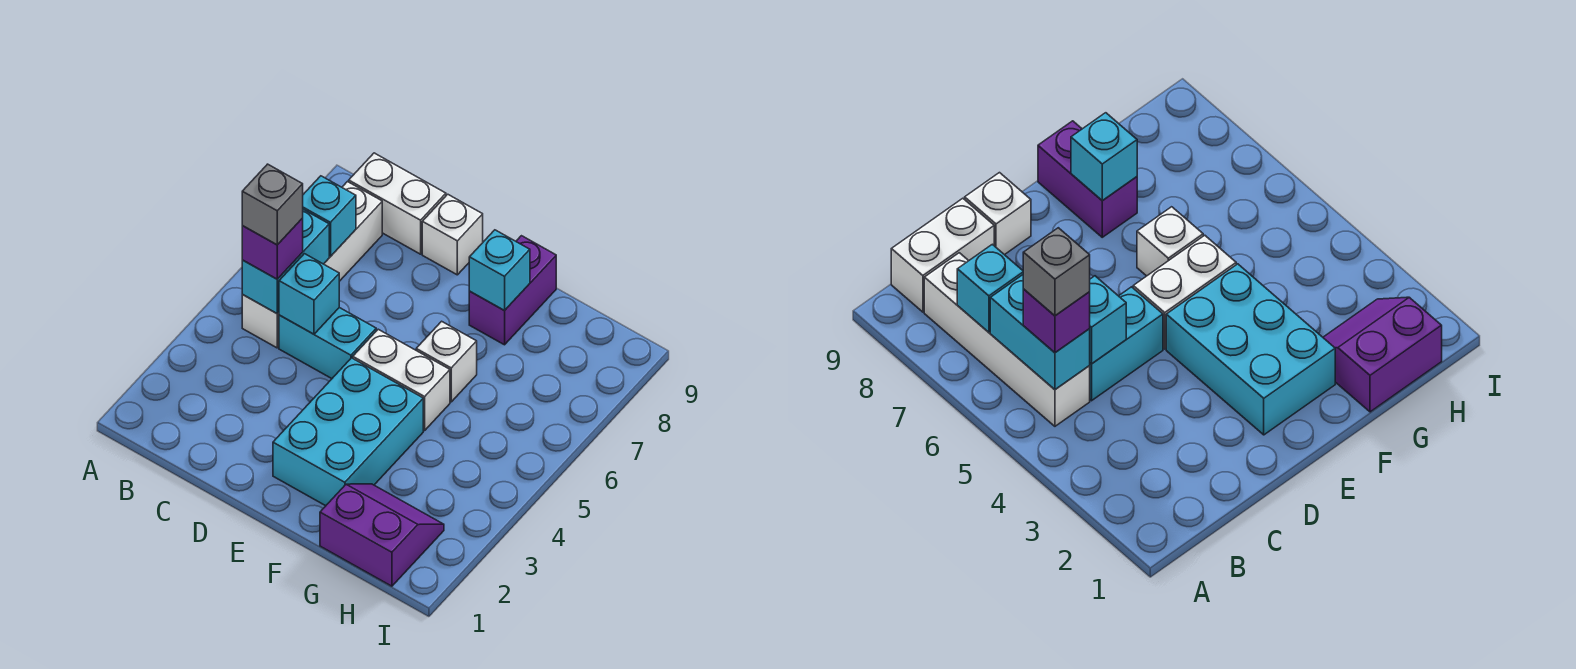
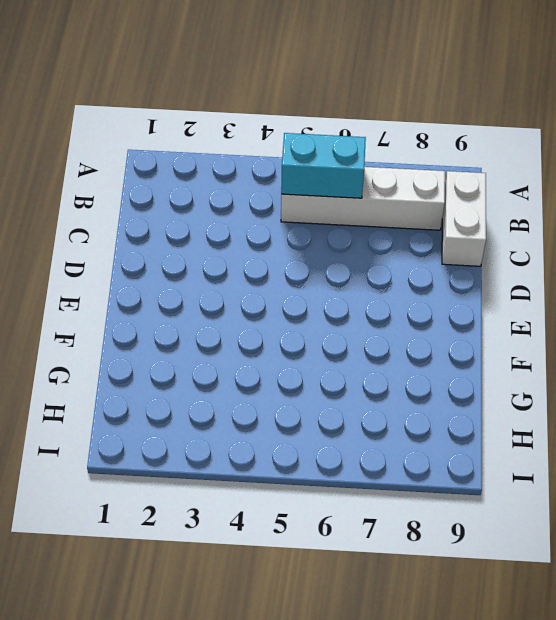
none -> cyan 1x2 brick [279,308,376,379]
none -> white 1x1 brick [422,194,483,275]
none -> cyan 2x3 brick [273,358,423,506]

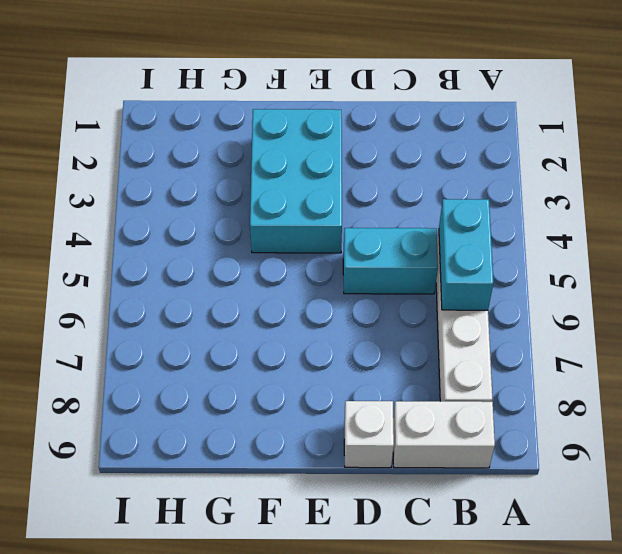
none -> white 1x2 brick [353,329,450,430]
none -> white 1x1 brick [416,321,477,402]
none -> purple 1x2 brick [469,236,556,345]

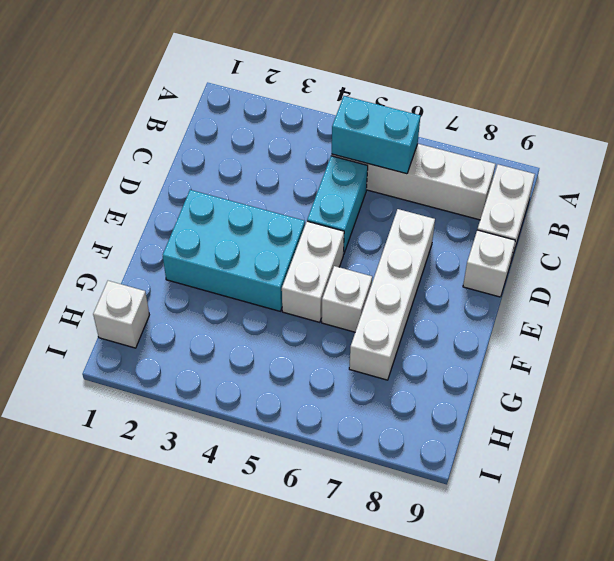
white 1x4 brick [349,209,435,380] -> none
white 1x1 brick [93,281,149,348] -> purple 2x2 slope [320,484,444,586]
none -> purple 1x2 brick [469,236,556,345]
none -> cyan 1x1 brick [303,176,356,256]
none -> cyan 1x1 brick [279,254,339,334]

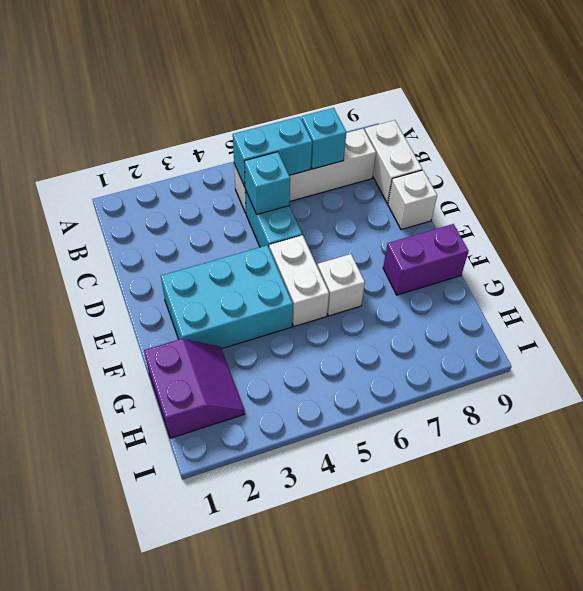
none -> cyan 1x1 brick [469,230,530,311]
none -> purple 1x1 brick [242,218,303,279]
none -> grey 1x1 brick [242,164,303,245]

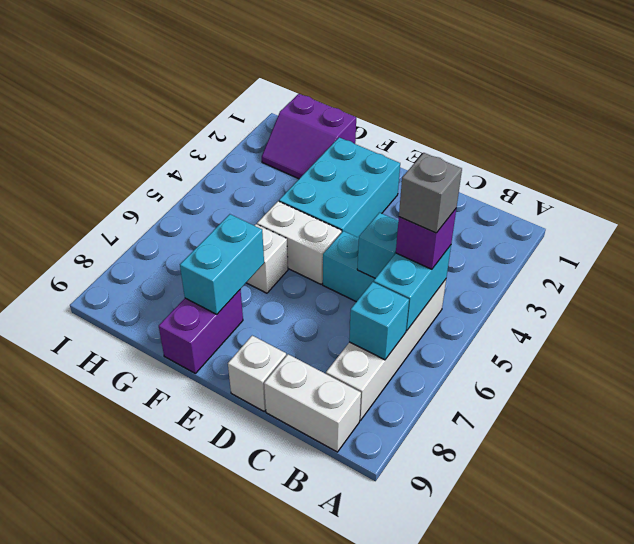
cyan 1x2 brick [180,214,264,314] -> cyan 1x1 brick [469,230,530,311]

